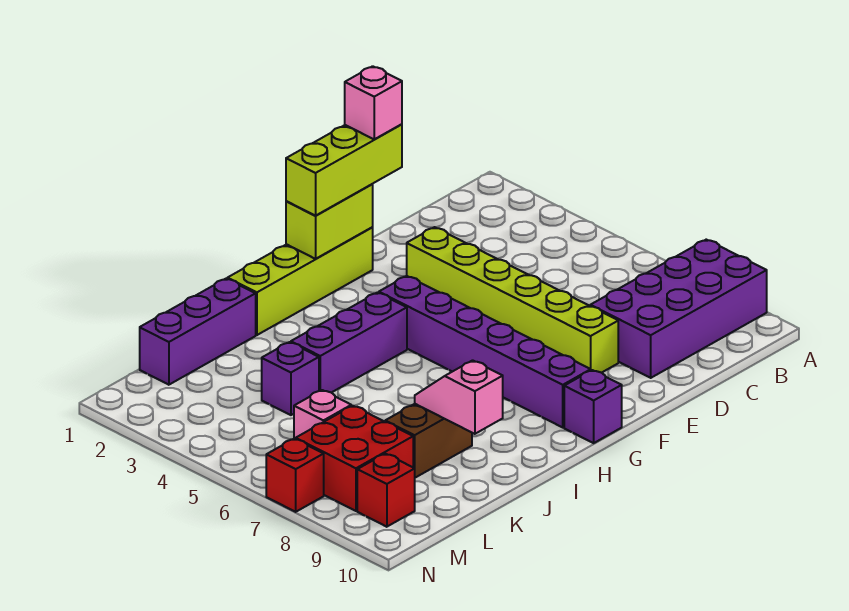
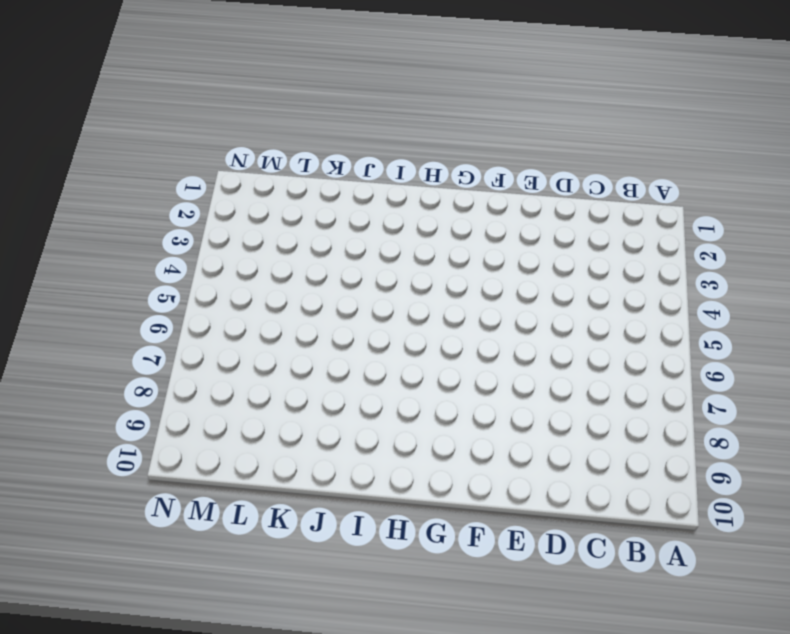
none -> purple 2x4 brick [590,240,767,378]
none -> lime 1x6 brick [407,227,618,373]
none -> lime 1x4 brick [227,227,373,335]

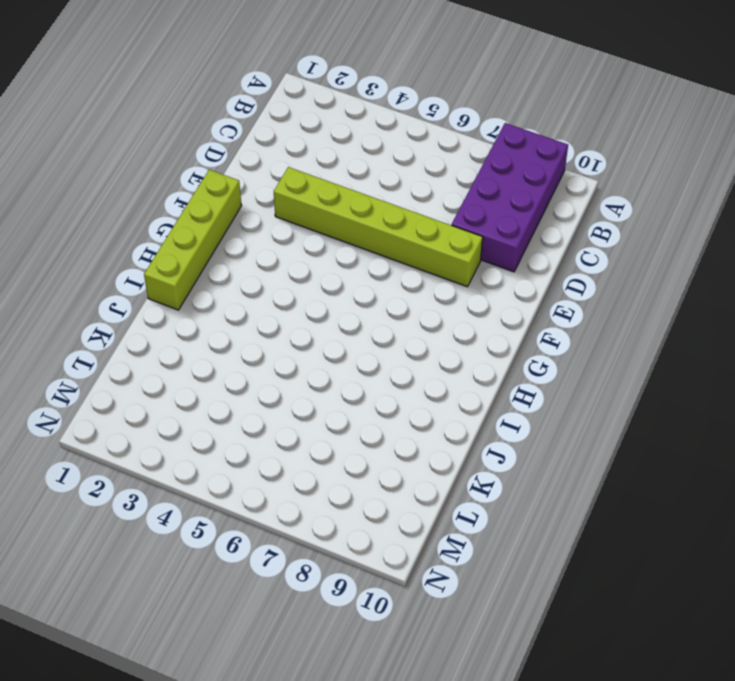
none -> purple 1x6 brick [379,276,591,427]
none -> purple 1x1 brick [564,370,622,443]
none -> purple 1x3 brick [291,293,407,393]

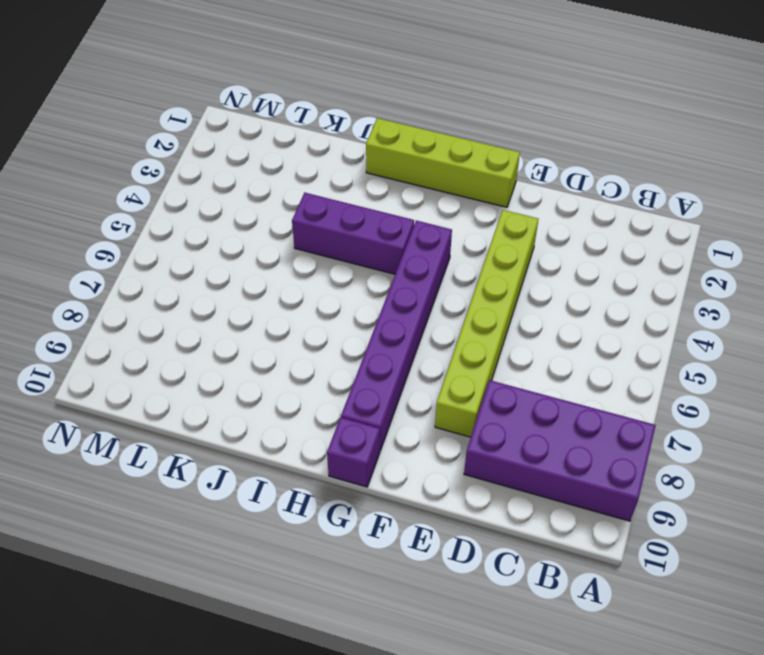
none -> purple 1x3 brick [140,279,256,385]
none -> brown 1x2 brick [385,404,472,478]
none -> purple 1x1 brick [262,342,319,415]

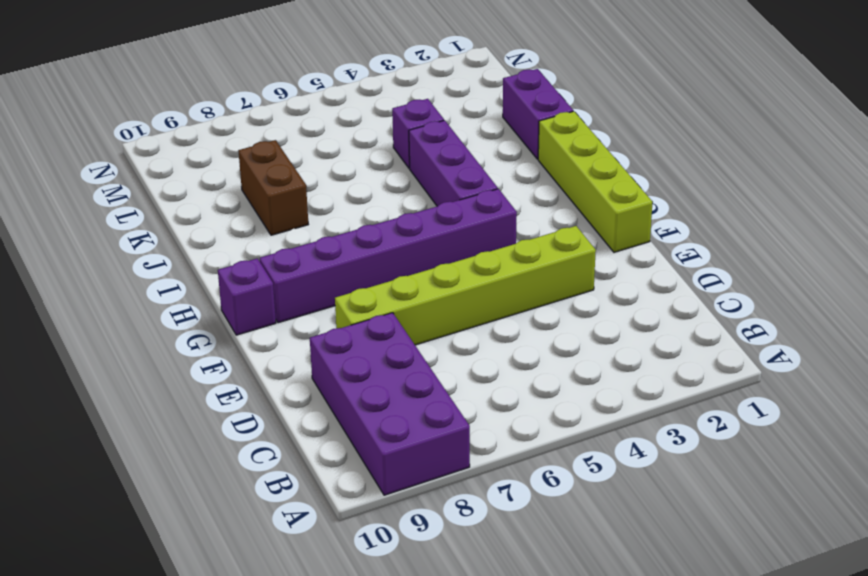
purple 1x2 brick [503,69,573,159] -> purple 1x3 brick [140,279,256,385]
none -> pink 1x1 brick [294,390,351,439]
none -> red 2x2 brick [296,406,413,511]
none -> red 1x1 brick [357,454,415,527]

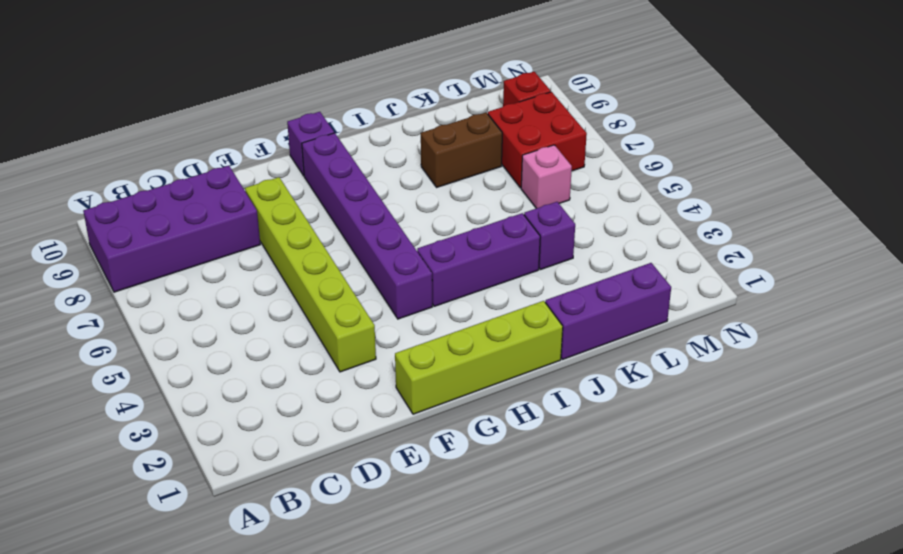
none -> red 1x1 brick [266,439,324,512]
none -> lime 1x2 brick [286,184,373,259]
none -> pink 1x2 slope [415,360,503,434]

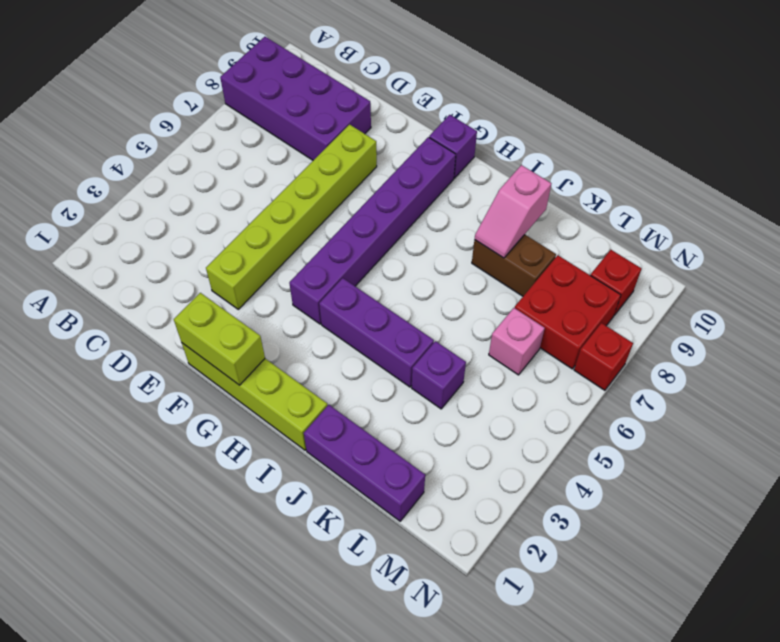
none -> lime 1x3 brick [286,124,402,216]
none -> pink 1x1 brick [345,66,402,139]

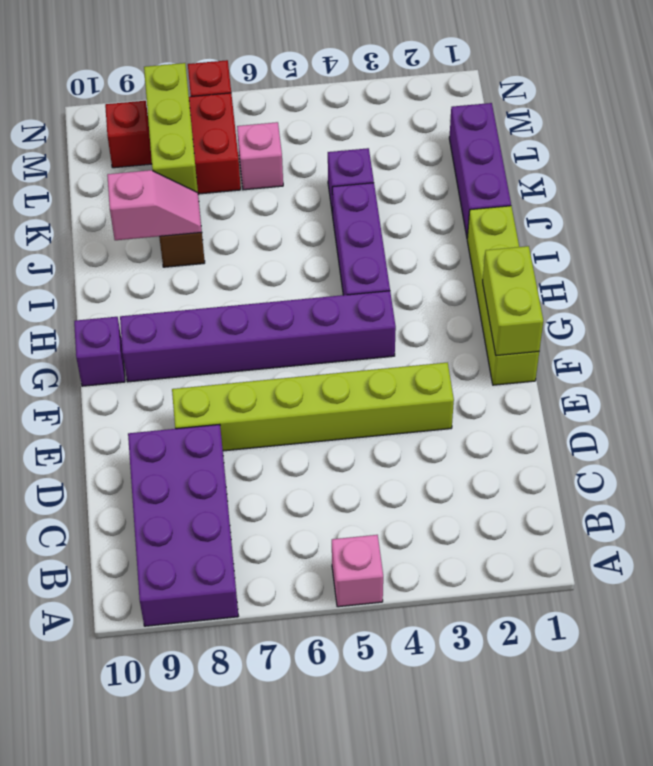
pink 1x1 brick [332,535,383,607] -> pink 1x1 brick moved to [345,66,402,139]
lime 1x3 brick [144,63,198,193] -> lime 1x3 brick moved to [286,124,402,216]

